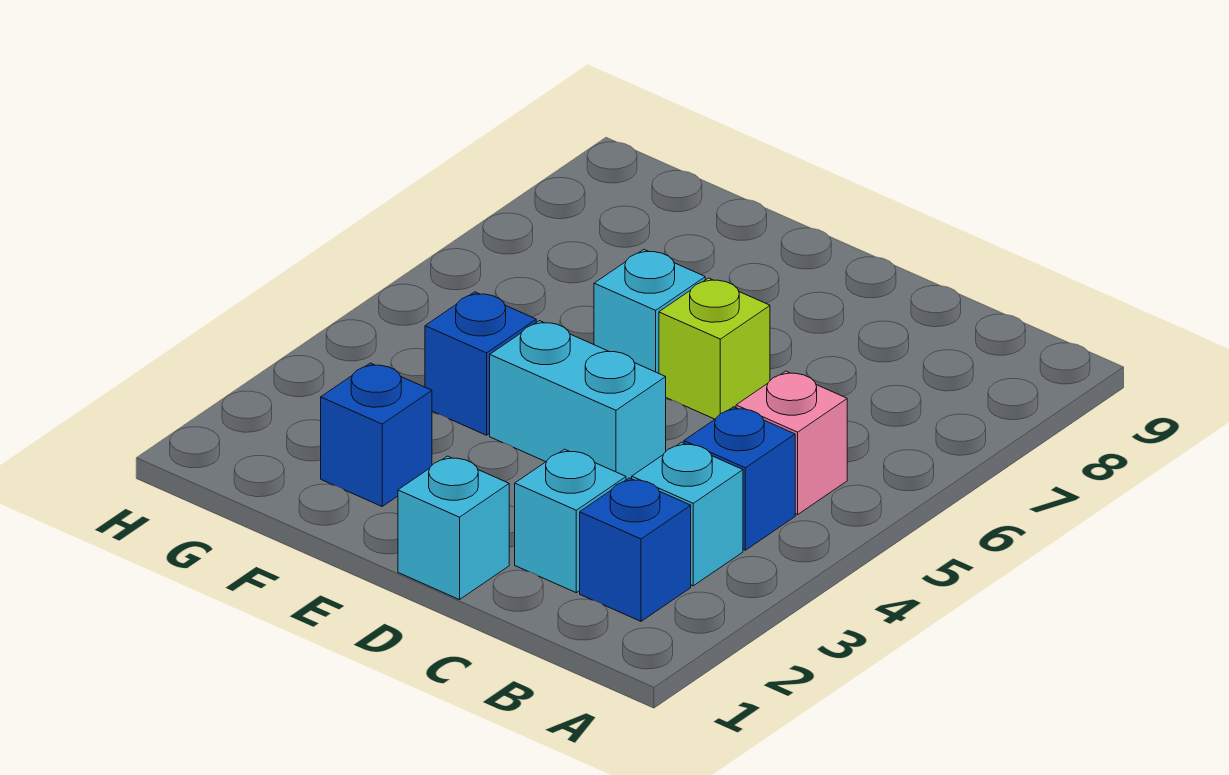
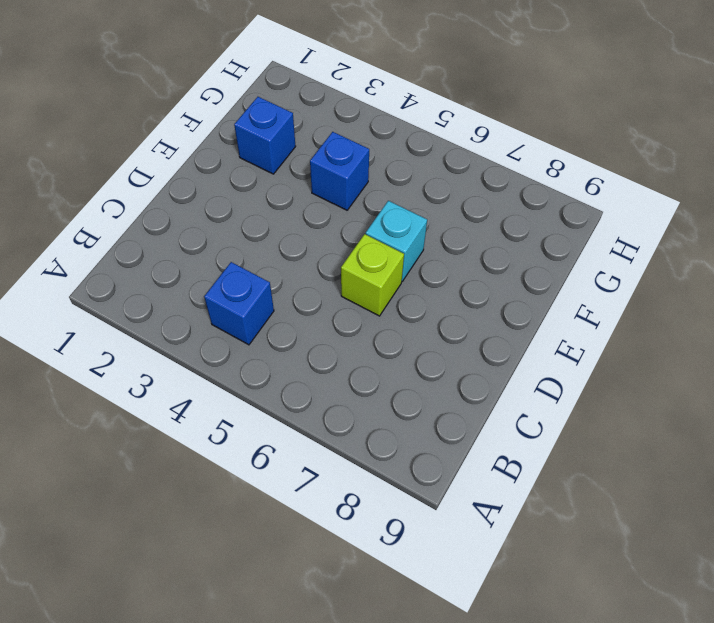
none -> blue 1x1 brick [580,478,691,621]
none -> cyan 1x1 brick [632,442,743,586]

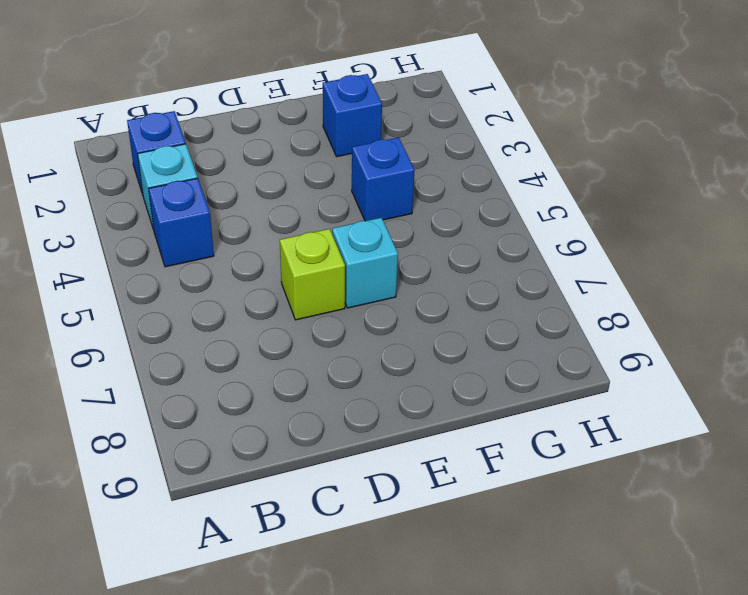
none -> pink 1x1 brick [736,371,847,515]
none -> cyan 1x1 brick [515,449,626,593]

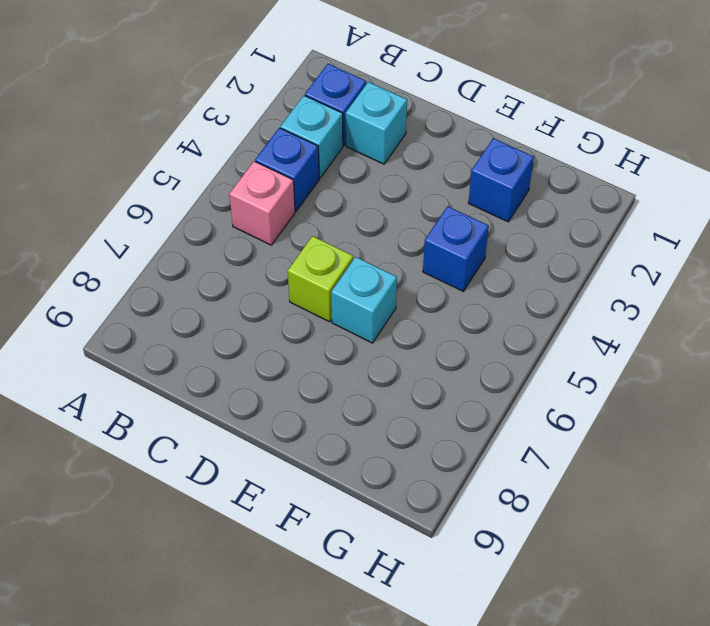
none -> cyan 1x1 brick [398,456,509,600]
none -> cyan 1x2 brick [490,321,666,480]

